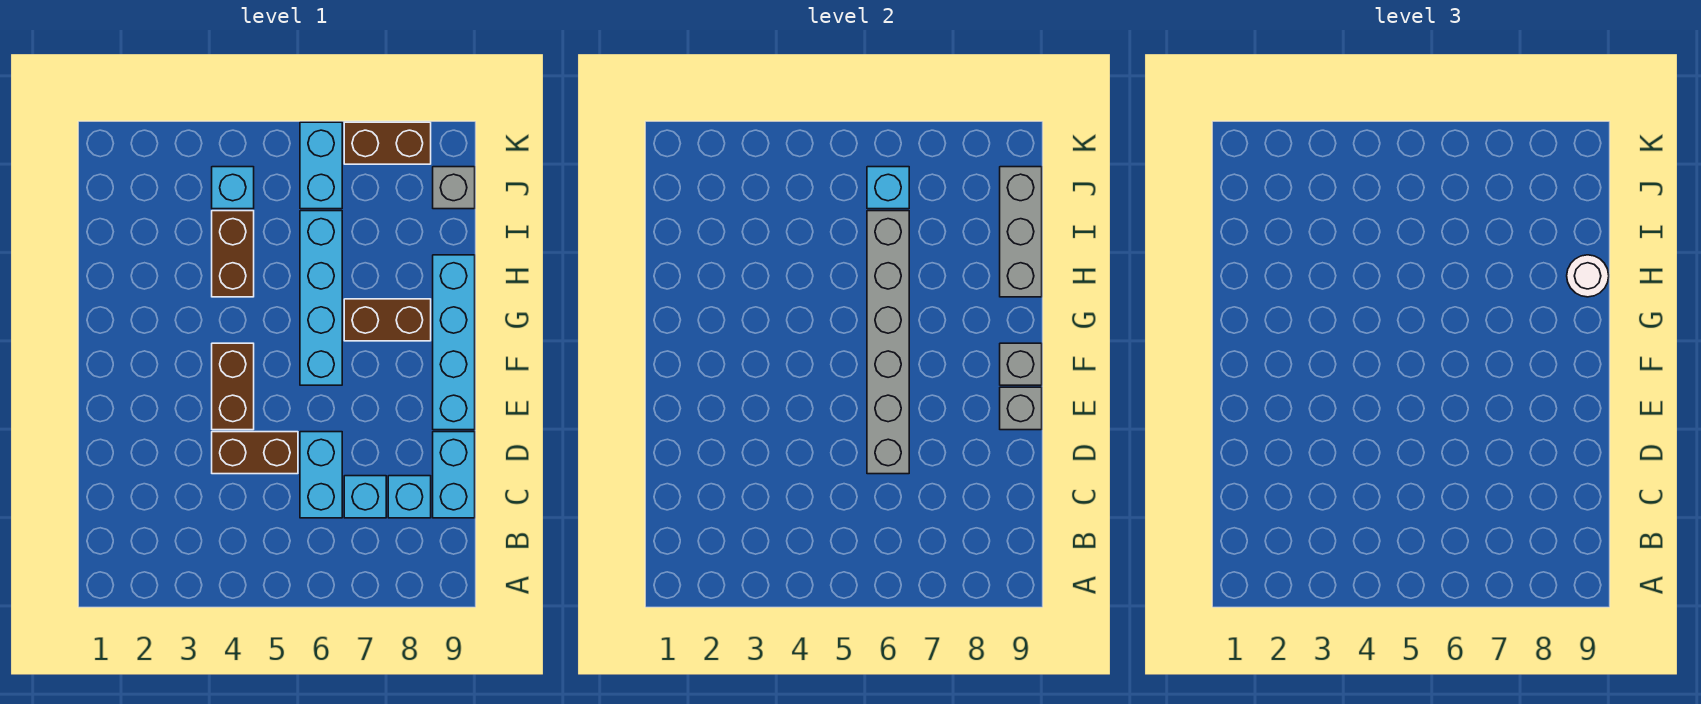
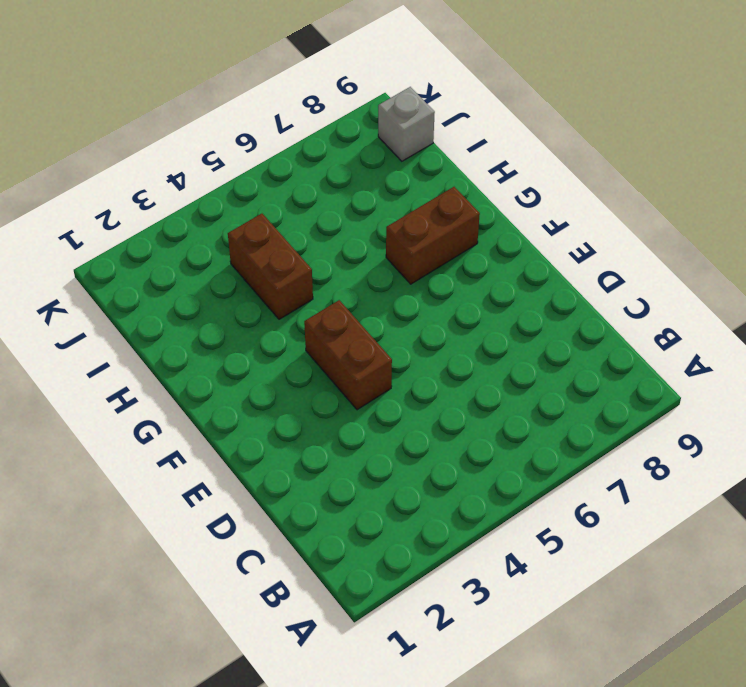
none -> cyan 1x2 brick [300,432,342,518]
none -> cyan 1x1 brick [344,476,386,518]
none -> cyan 1x1 brick [388,476,431,518]

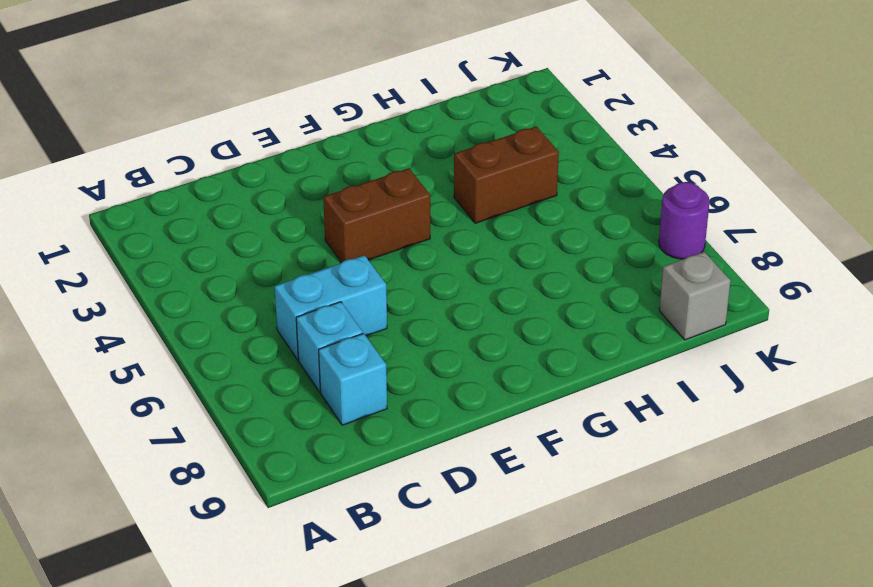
purple 1x1 round brick [659,182,710,259] -> brown 1x2 brick [344,122,431,164]
none -> cyan 1x2 brick [433,432,475,518]
none -> brown 1x2 brick [212,432,298,474]
none -> cyan 1x4 brick [433,255,475,430]

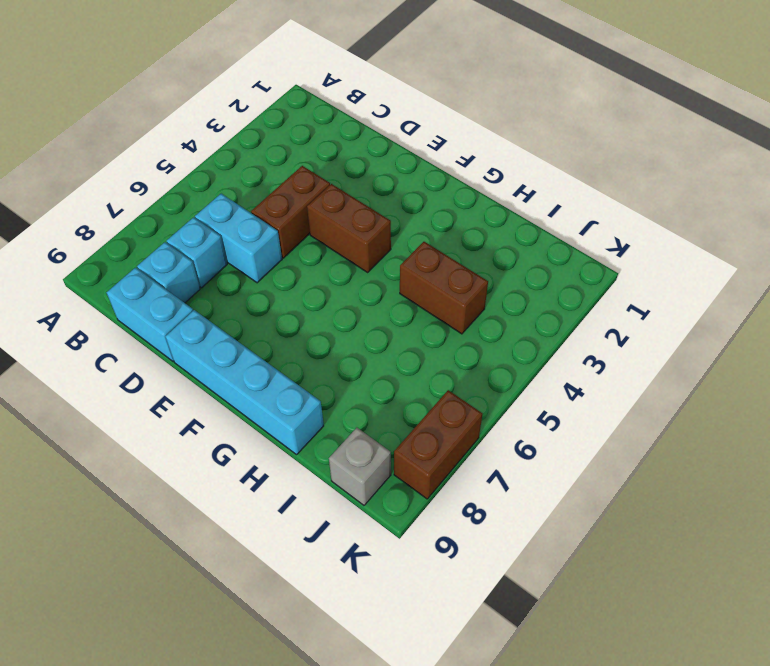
none -> cyan 1x4 brick [300,211,342,385]
none -> brown 1x2 brick [344,299,431,341]
none -> cyan 1x1 brick [212,167,254,209]

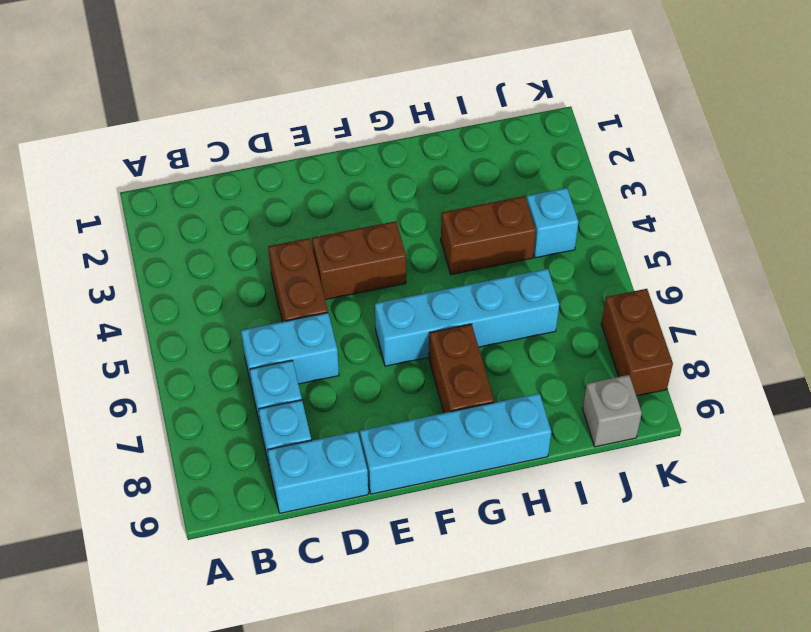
none -> cyan 1x2 brick [300,122,342,209]
none -> grey 1x6 brick [867,211,909,474]
none -> grey 1x1 brick [1000,387,1042,430]

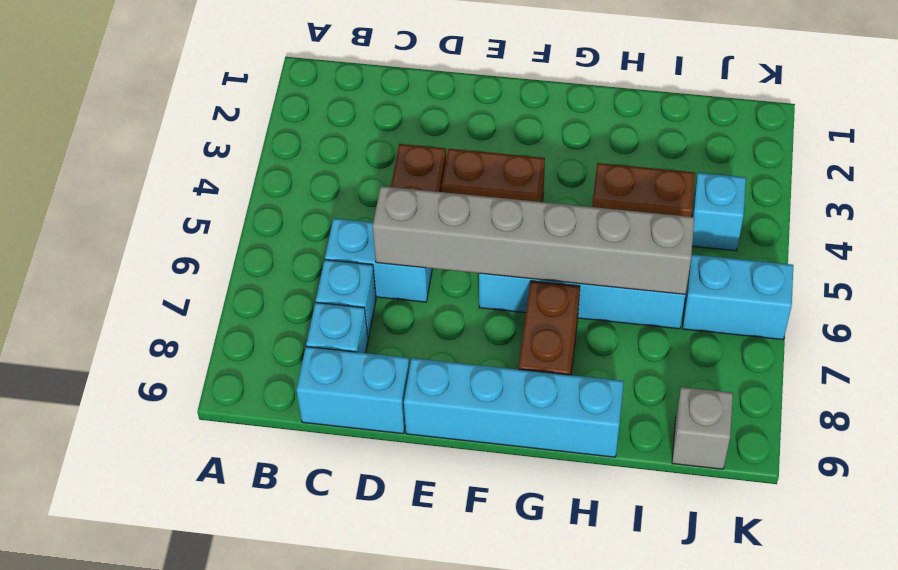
none -> brown 1x2 brick [344,122,431,164]
none -> grey 1x1 brick [1000,387,1042,430]
none -> grey 1x1 brick [1000,343,1042,385]

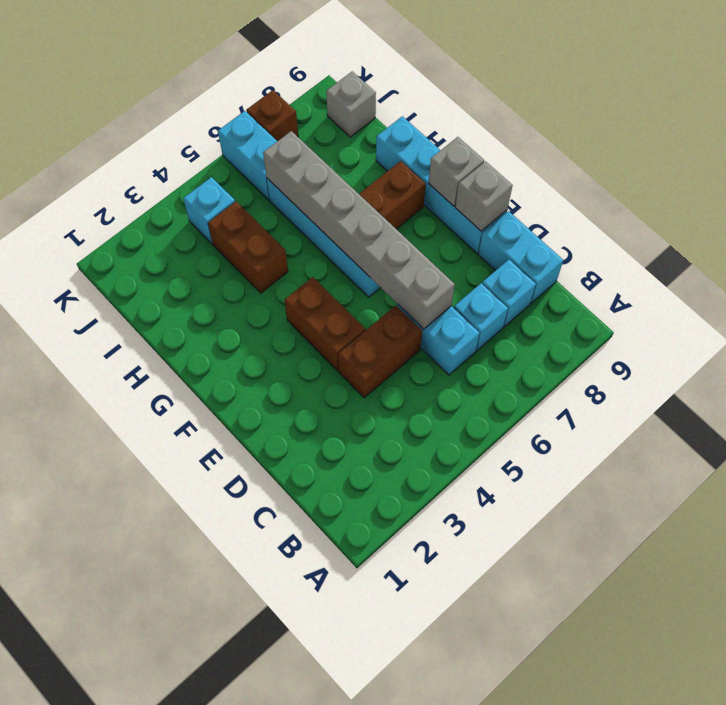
brown 1x1 brick [246,90,298,141] -> brown 1x2 brick [344,122,431,164]
none -> grey 1x3 brick [1000,167,1042,297]
none -> cyan 1x1 brick [867,167,909,209]
none -> white 1x1 round brick [1567,255,1609,297]

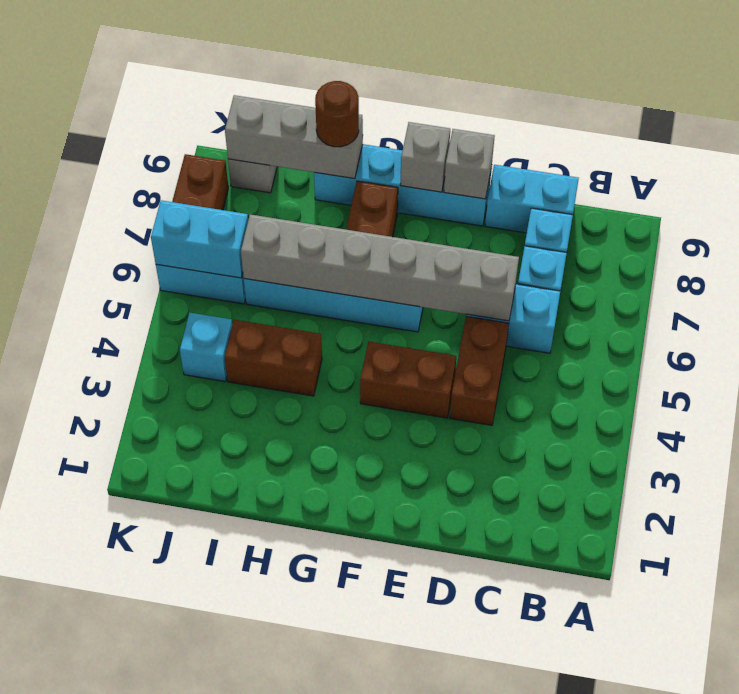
brown 1x1 round brick [315,81,359,147] -> white 1x1 round brick [1567,255,1609,297]
cyan 1x2 brick [151,200,248,278] -> cyan 1x1 brick [867,167,909,209]

